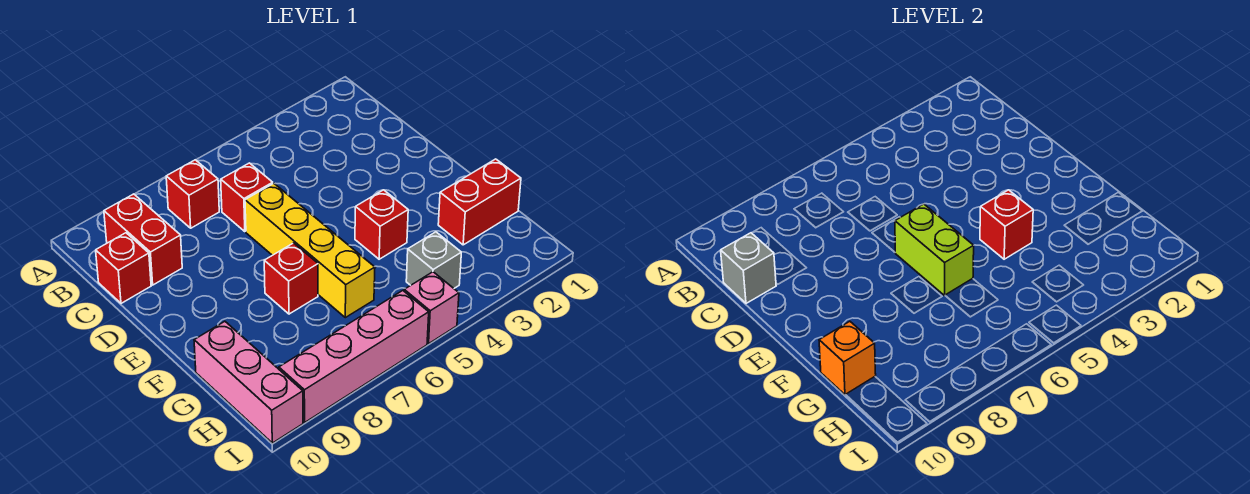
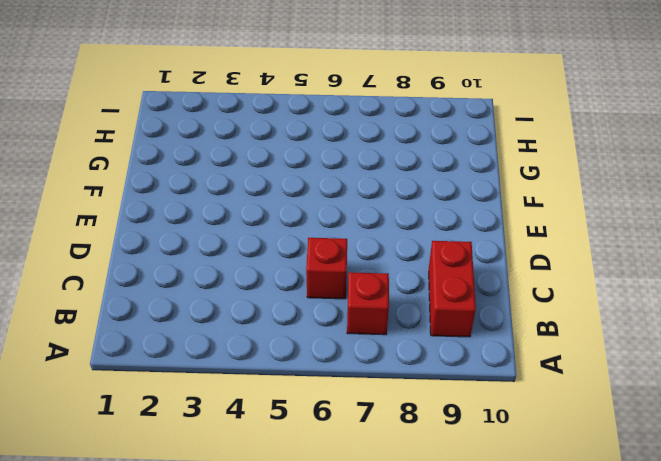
none -> red 1x1 brick [96,233,151,303]
none -> yellow 1x4 brick [245,183,375,318]
none -> red 1x1 brick [355,190,408,259]

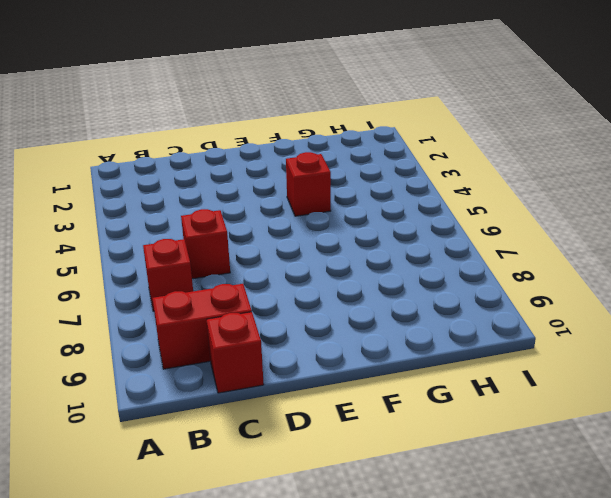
none -> yellow 1x4 brick [245,183,375,318]
none -> red 1x1 brick [264,243,318,314]
none -> red 1x2 brick [438,159,521,245]

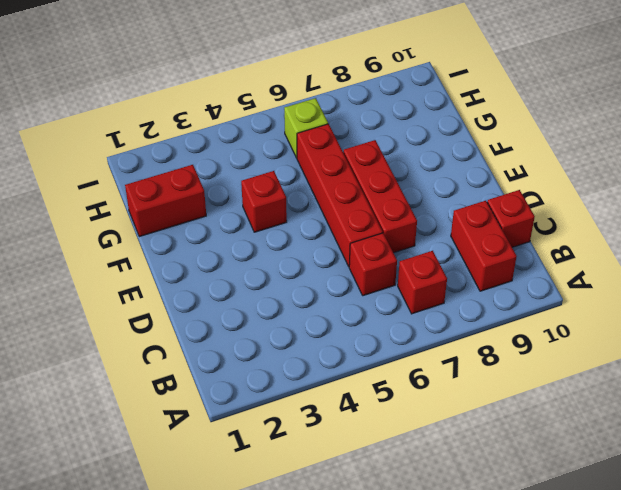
red 1x4 brick [297,124,383,266] -> yellow 1x4 brick [245,183,375,318]
red 1x3 brick [343,140,417,253] -> red 1x1 brick [264,243,318,314]
lime 1x1 brick [284,98,328,158] -> none
none -> pink 1x3 brick [194,321,303,443]
none -> grey 1x1 brick [406,232,461,288]
none -> pink 1x1 brick [404,272,459,344]

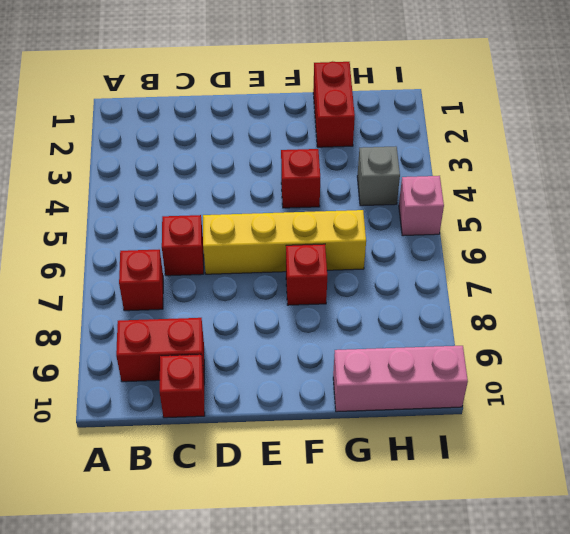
none -> pink 1x4 brick [279,291,429,422]
none -> grey 1x1 brick [721,233,776,303]
none -> lime 1x2 brick [895,204,974,295]

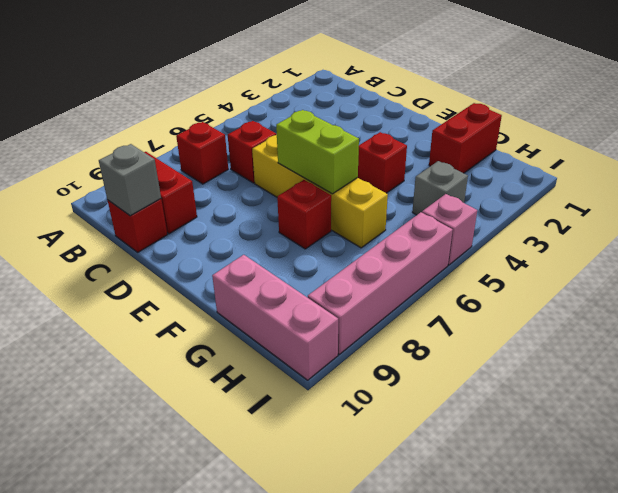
none -> red 1x1 brick [980,190,1033,259]
none -> orange 1x1 brick [819,321,876,395]

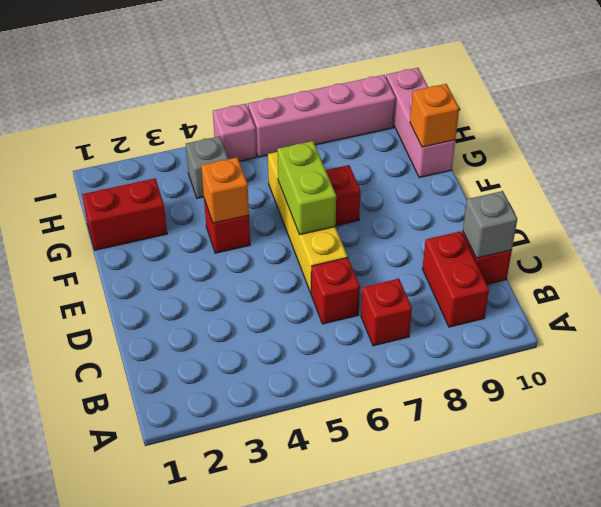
orange 1x1 brick [201,157,249,223] -> red 1x1 brick [980,190,1033,259]

